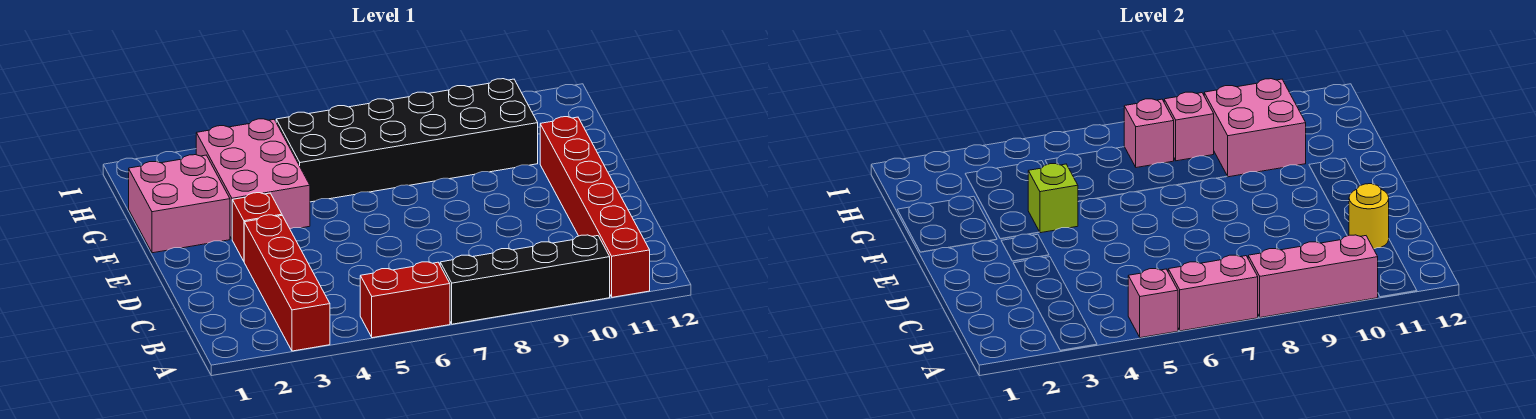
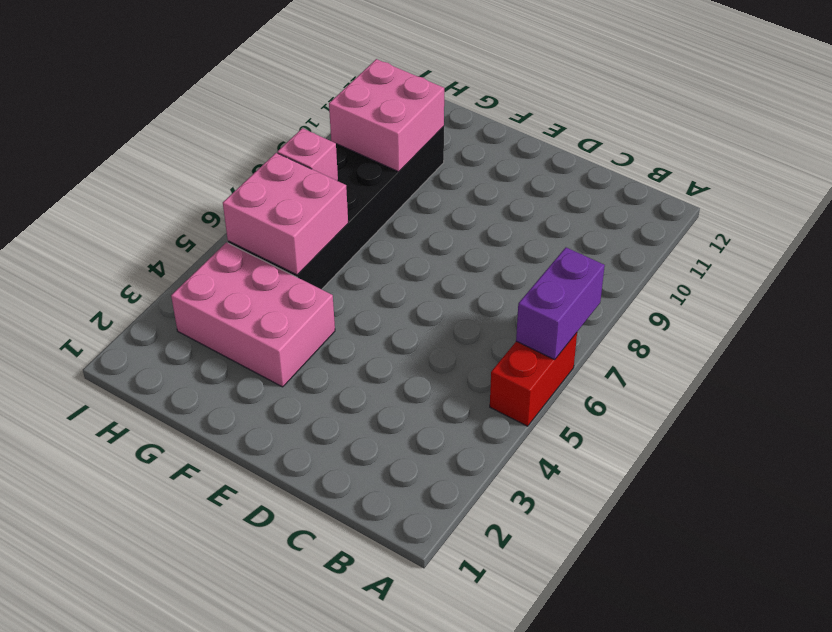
purple 1x2 brick [516,248,605,360] -> pink 1x2 brick [1168,255,1258,331]
pink 2x2 brick [223,153,348,275] -> pink 2x2 brick moved to [129,155,230,253]
none -> red 1x4 brick [244,215,330,351]
none -> black 1x4 brick [440,235,610,324]
none -> red 1x6 brick [540,117,650,297]

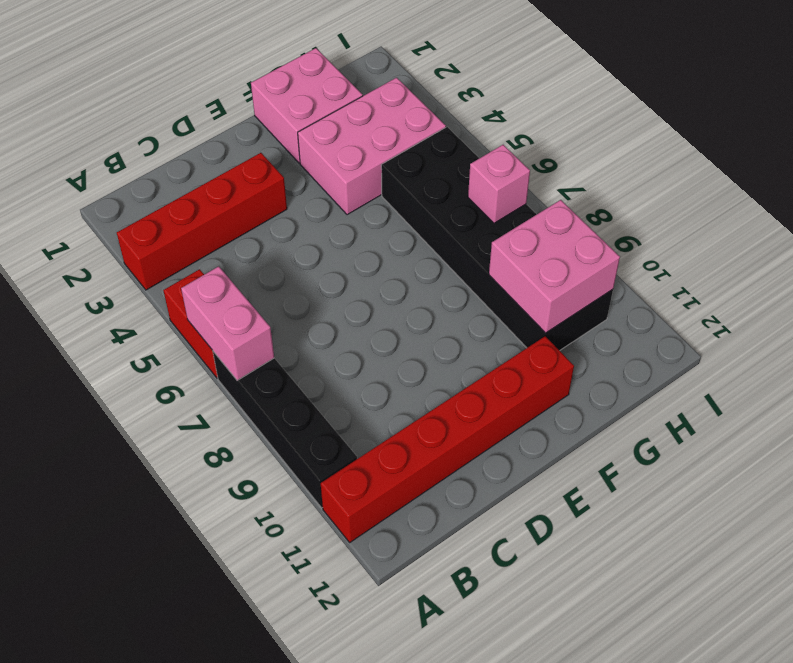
none -> red 1x1 brick [232,193,282,261]
none -> pink 1x1 brick [1128,269,1178,338]
none -> pink 1x3 brick [1248,235,1378,318]

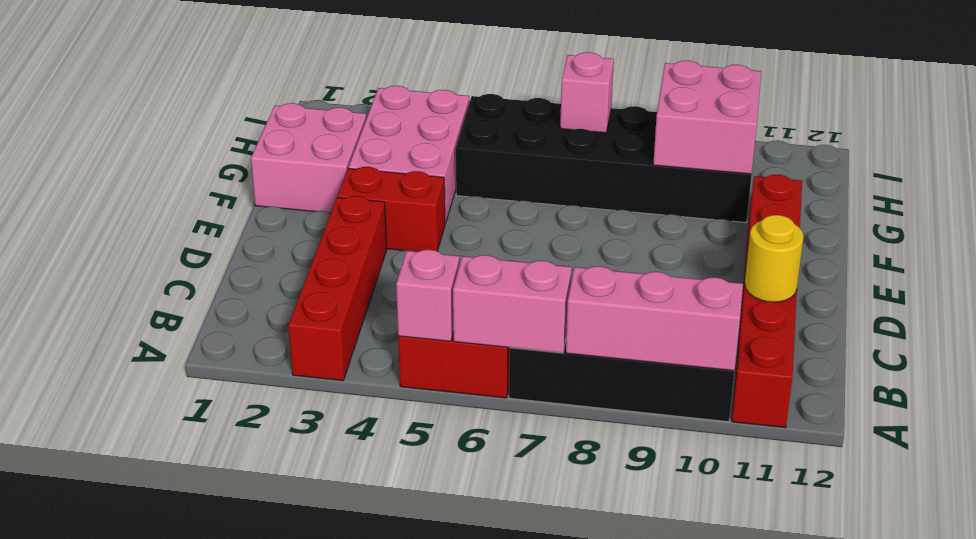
red 1x2 brick [337,167,445,252] -> red 1x1 brick [232,193,282,261]
none -> lime 1x1 brick [1028,164,1078,233]
none -> pink 1x1 brick [1164,92,1214,161]

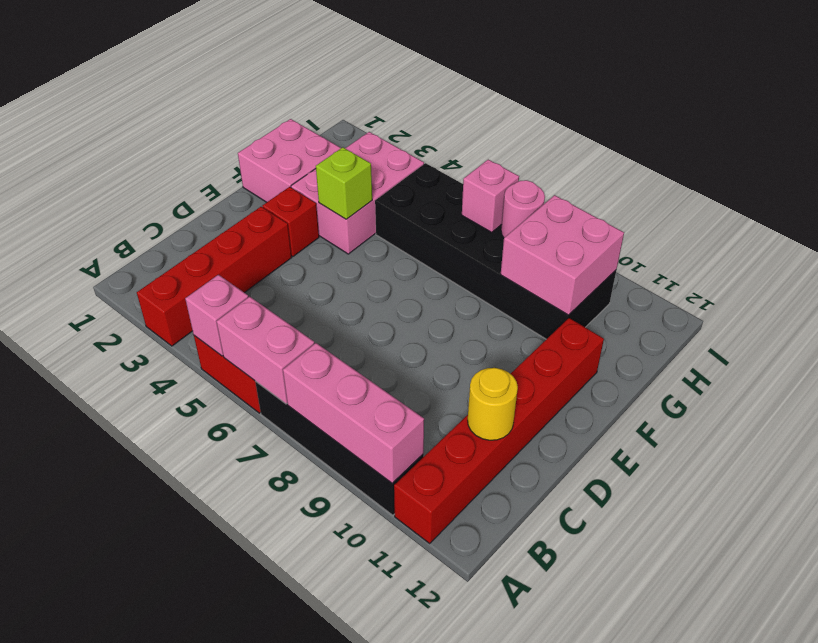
pink 1x1 round brick [501,180,545,238] -> pink 1x1 brick [1164,92,1214,161]

